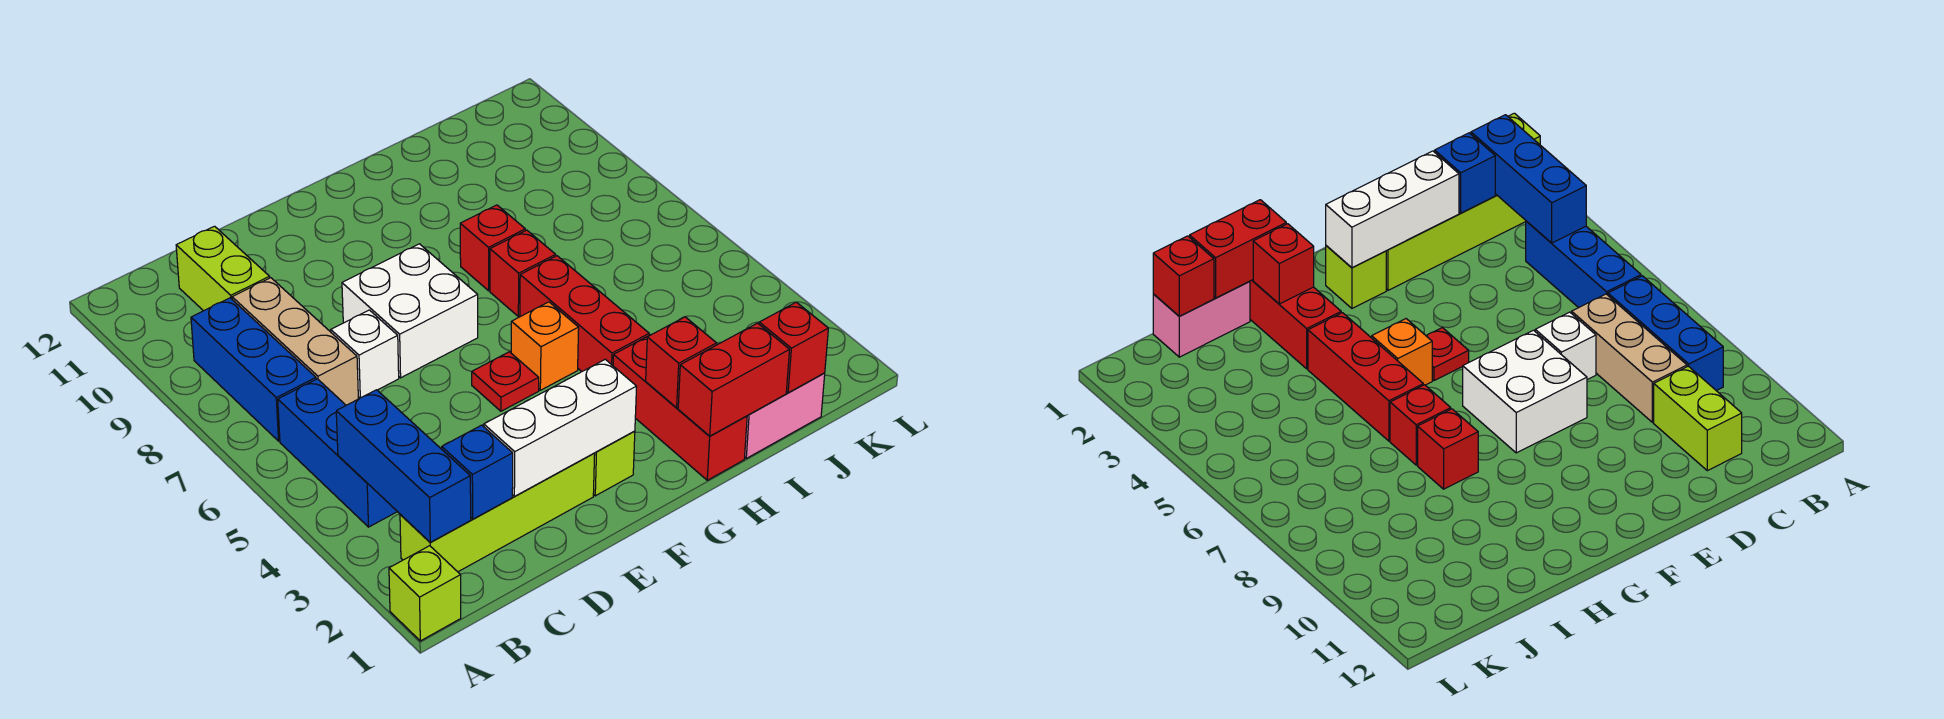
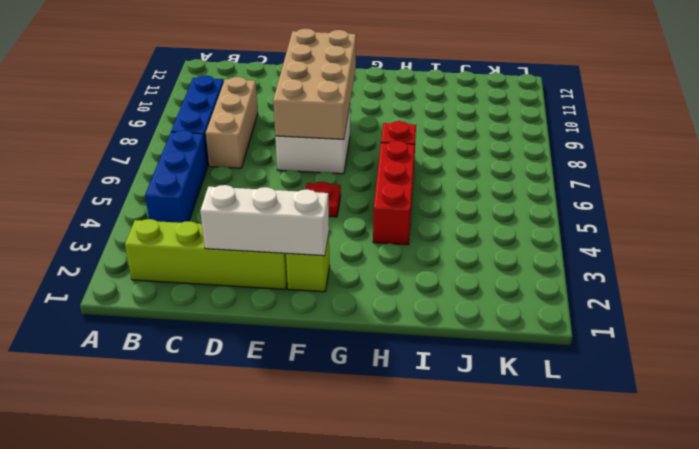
tan 2x4 brick [273,29,356,139] -> none
none -> lime 1x1 brick [389,546,461,641]
none -> lime 1x2 brick [176,226,270,311]
none -> white 1x1 brick [331,310,399,398]

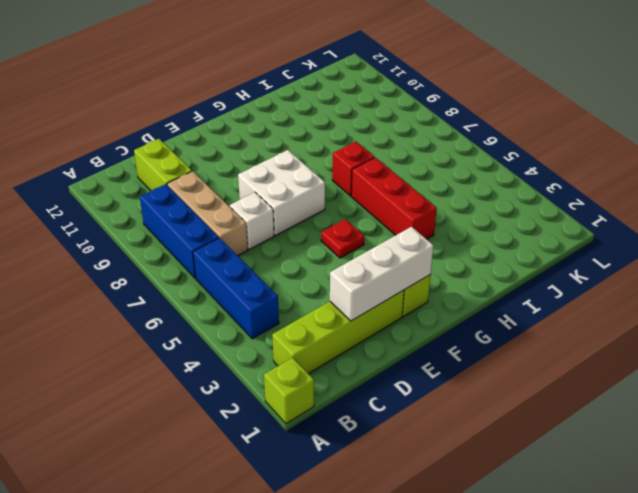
none -> orange 1x1 brick [511,302,579,390]
none -> red 1x3 brick [613,335,747,480]
none -> red 1x1 brick [460,205,525,291]

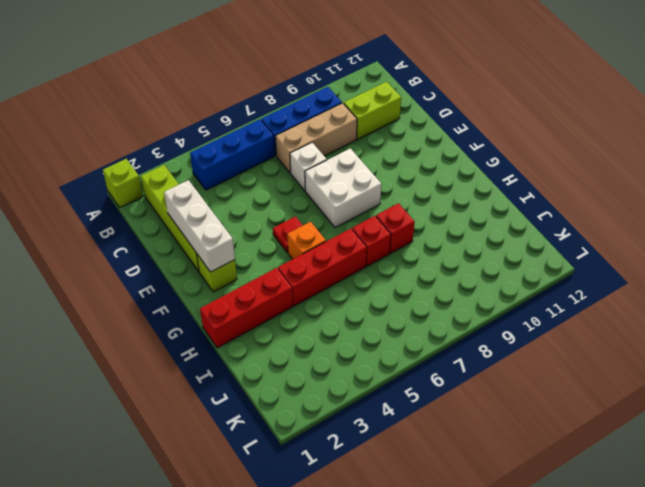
none -> pink 1x2 brick [745,373,825,458]
none -> blue 1x3 brick [336,390,471,542]
none -> blue 1x1 brick [442,425,513,519]

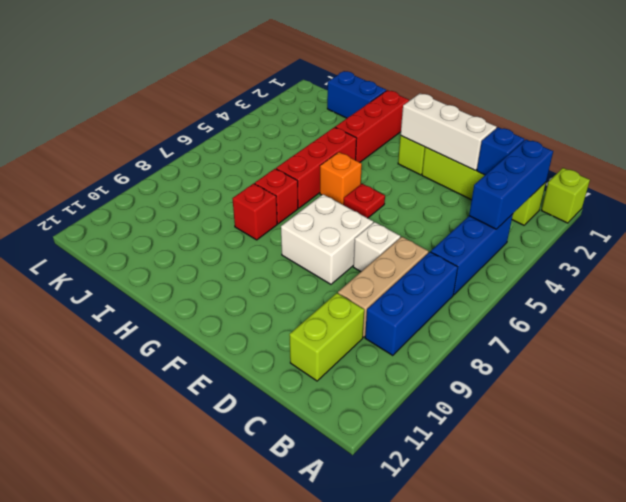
blue 1x2 brick [327,71,386,118] -> pink 1x2 brick [745,373,825,458]
none -> red 1x2 brick [678,323,789,436]
none -> red 1x1 brick [646,317,717,408]
none -> red 1x1 brick [759,302,828,393]

